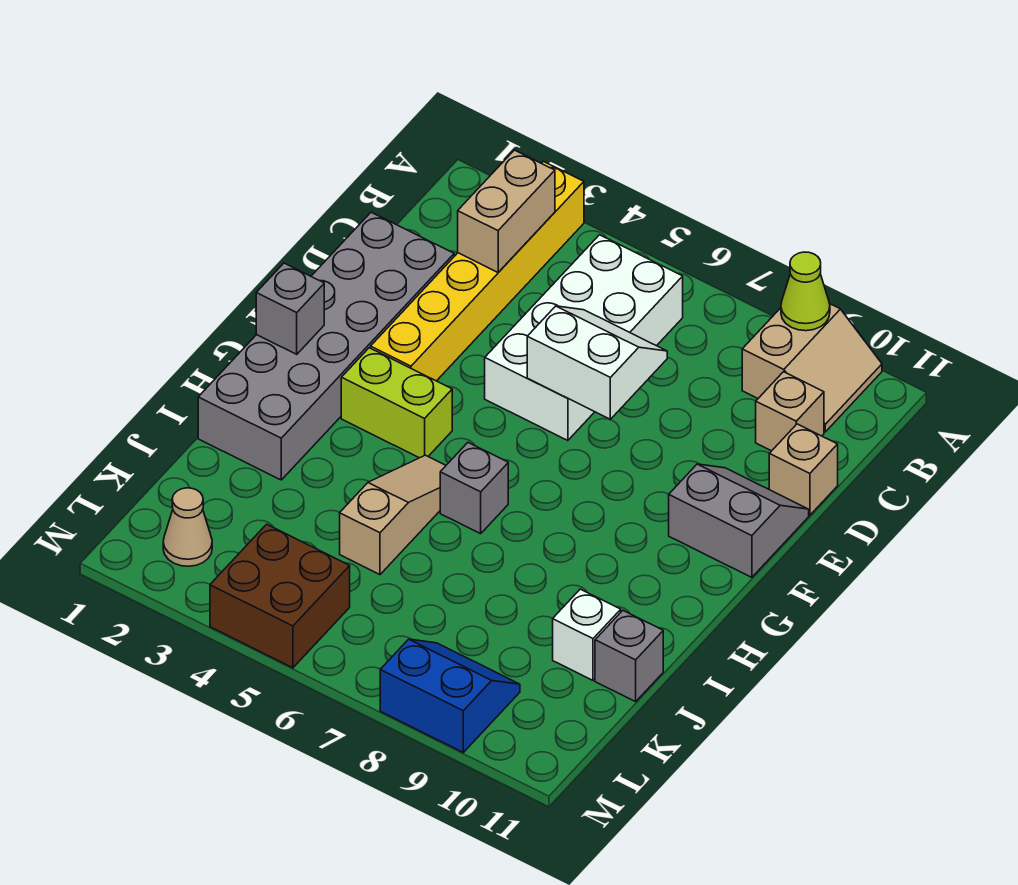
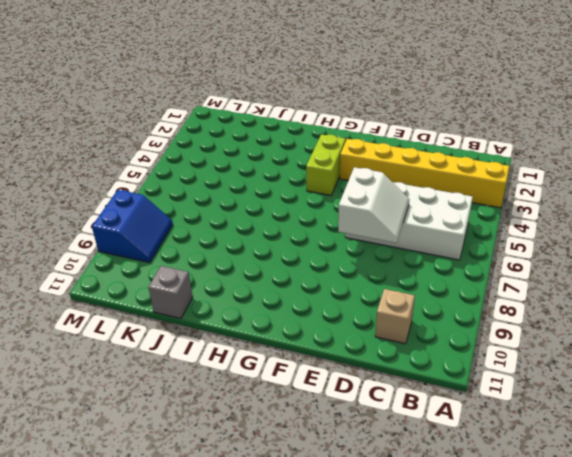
none -> tan 2x2 slope [742,304,882,432]
none -> grey 2x6 brick [198,212,454,480]
none -> tan 1x1 brick [769,424,838,515]

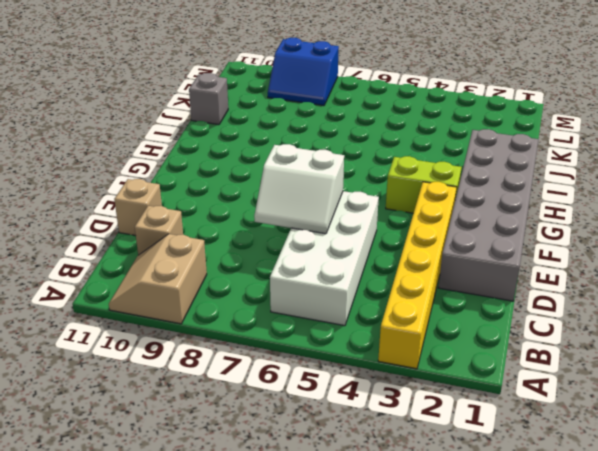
none -> grey 2x2 slope [669,464,809,577]
none -> tan 1x3 slope [340,455,446,575]
none -> grey 1x1 brick [440,443,508,534]

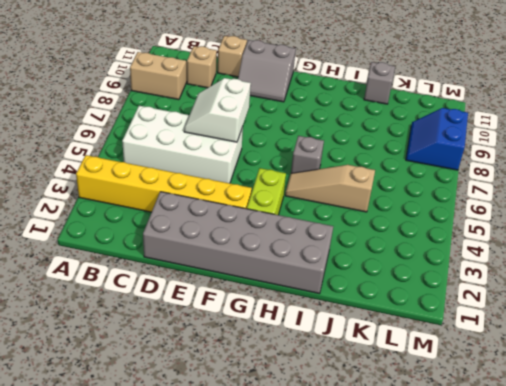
grey 2x2 slope [238,40,296,102] -> grey 2x2 slope turned to [669,464,809,577]
none -> white 1x1 brick [553,589,621,680]
none -> tan 1x1 cone [163,488,212,566]
none -> brown 2x2 brick [210,524,350,668]

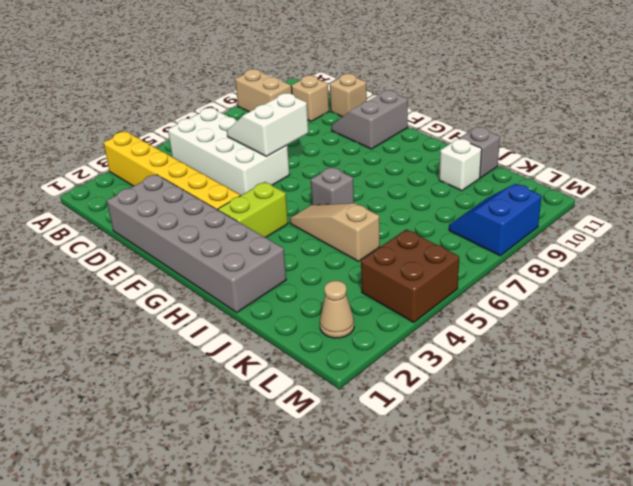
none -> lime 1x1 cone [781,252,830,331]
none -> tan 1x2 brick [458,150,555,272]
none -> grey 1x1 brick [256,263,324,354]

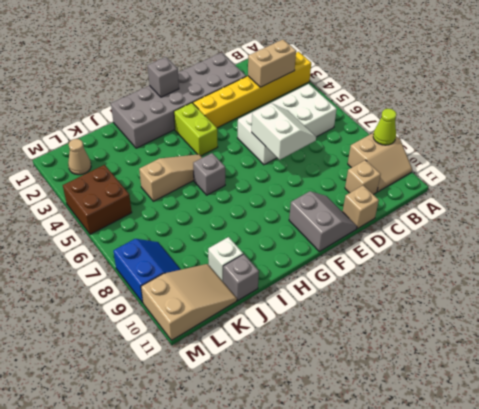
tan 2x3 slope [141,264,237,340] -> none

